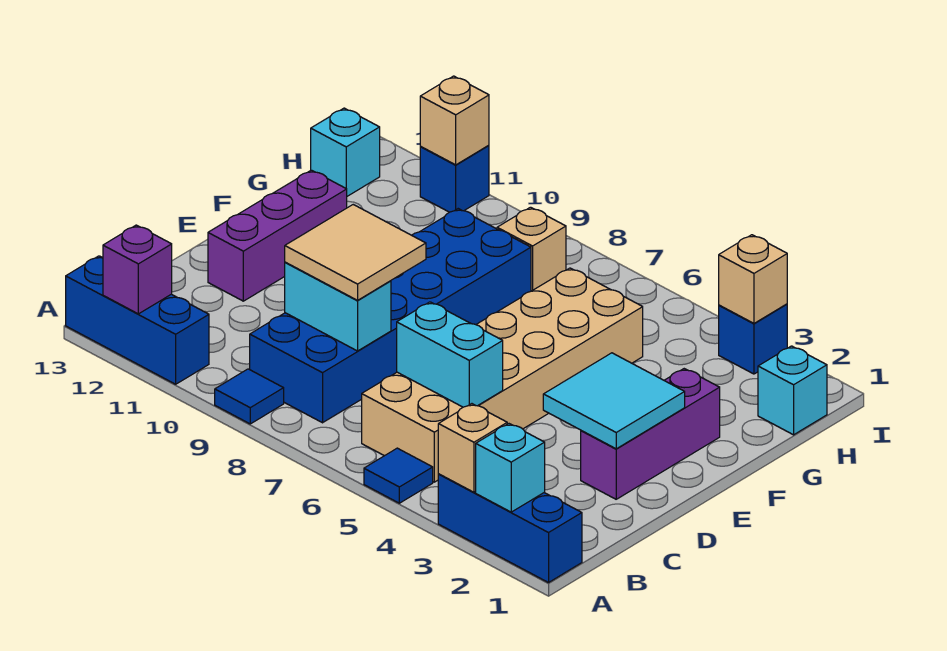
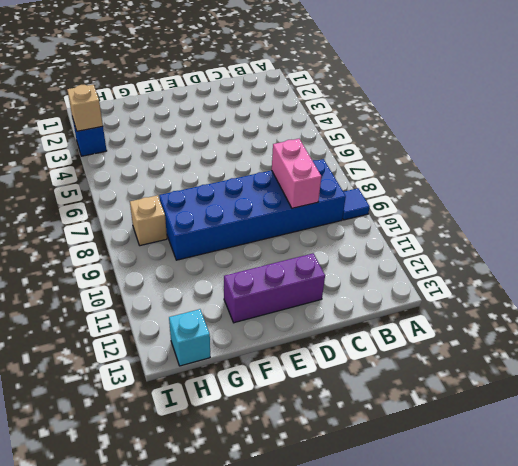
pink 1x2 brick [272,139,321,208] -> cyan 1x2 brick [285,262,391,351]
none -> blue 1x3 brick [438,474,582,583]
none -> blue 1x1 tile [364,448,433,503]
none -> blue 1x3 brick [66,256,209,384]

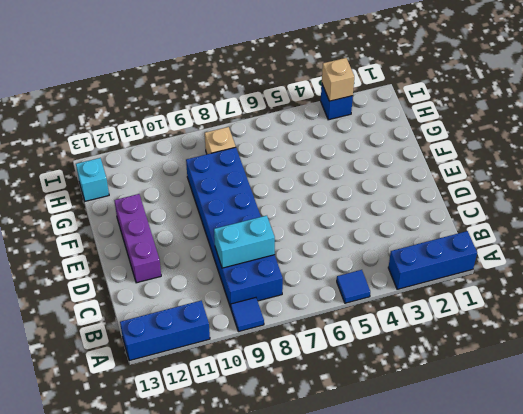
none -> tan 2x6 brick [362,268,643,482]
none -> purple 1x3 brick [581,369,720,499]
none -> cyan 1x1 brick [758,346,827,435]

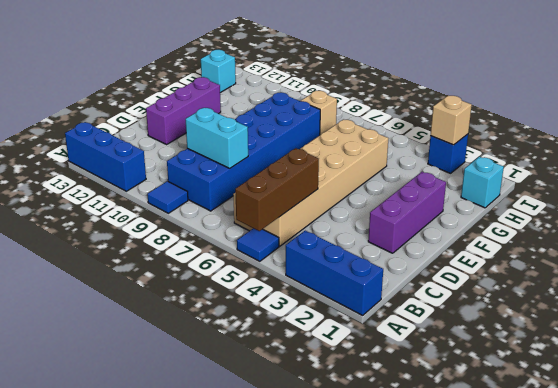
brown 1x3 brick [235,148,319,231] -> cyan 1x2 brick [397,302,503,407]
none -> blue 1x1 brick [420,145,489,212]
none -> cyan 1x1 brick [476,424,545,512]
none -> tan 1x1 brick [438,404,507,492]

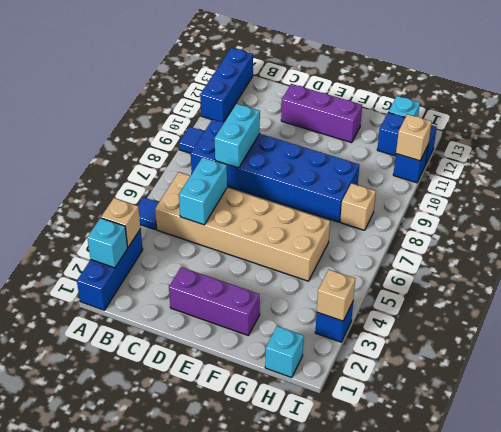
blue 1x2 brick [377,112,437,163] -> none
none -> purple 1x1 brick [103,225,172,314]
none -> cyan 2x2 tile [543,353,685,449]
none -> tan 2x2 tile [285,205,426,300]

